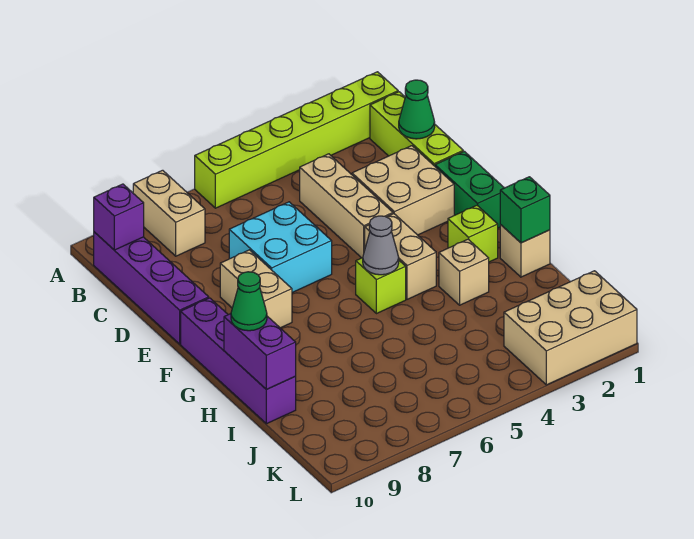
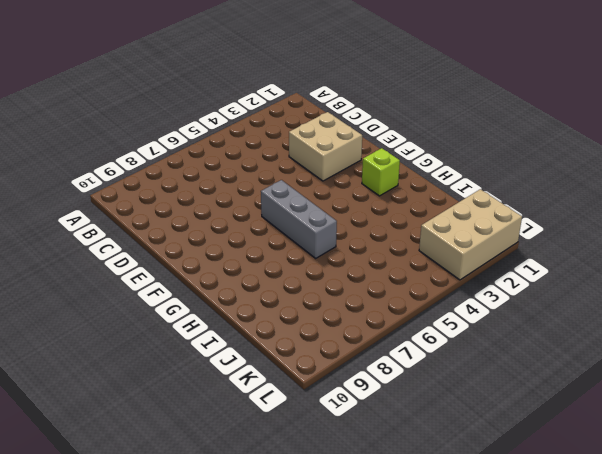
grey 1x3 brick [261,180,337,258] -> none
none -> lime 1x6 brick [195,72,398,208]
none -> tan 1x2 brick [133,170,205,256]
none -> lime 1x3 brick [370,92,463,166]

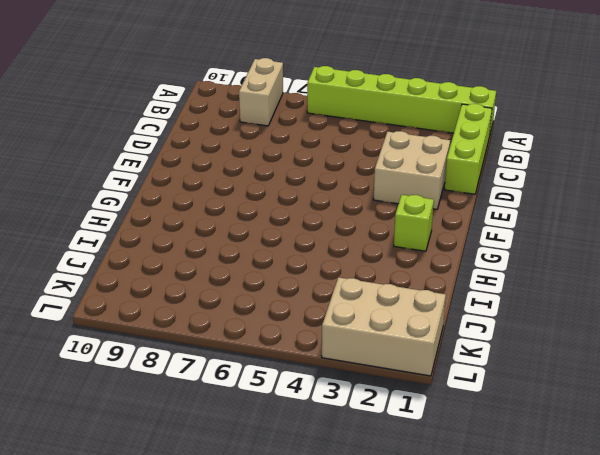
none -> purple 1x4 brick [94,232,209,344]
none -> tan 1x3 brick [300,154,393,258]
none -> cyan 2x2 brick [229,202,332,292]

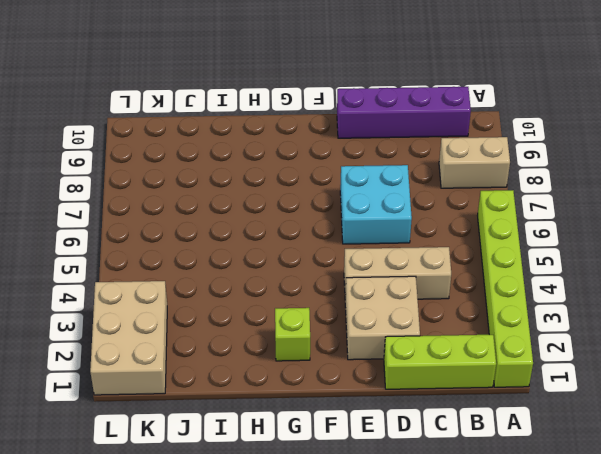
none -> green 1x2 brick [435,151,504,228]
none -> tan 1x2 brick [220,250,292,328]
none -> tan 1x2 brick [365,214,436,299]

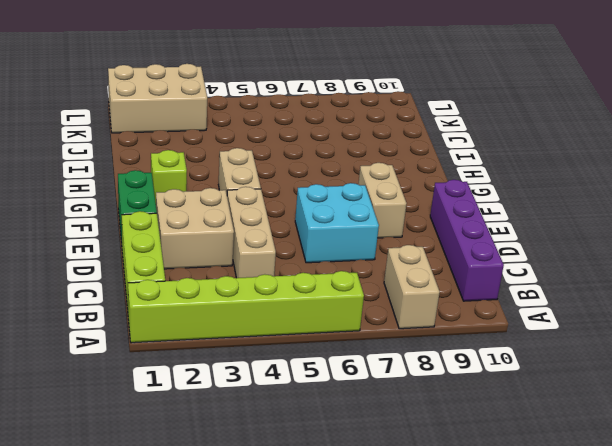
none -> purple 1x4 brick [181,298,296,424]
none -> lime 1x1 brick [356,258,406,314]
none -> tan 1x1 brick [500,225,550,277]

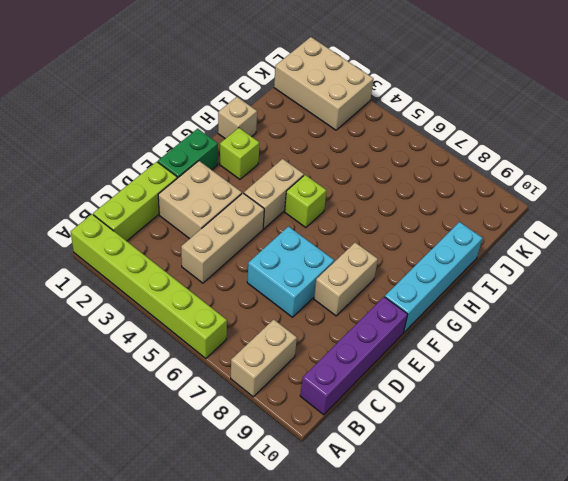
cyan 1x4 brick [385,222,483,332] -> purple 1x4 brick [181,298,296,424]
none -> tan 1x1 brick [439,239,489,305]
none -> purple 1x1 brick [94,184,144,250]
none -> green 1x1 cone [399,80,435,139]

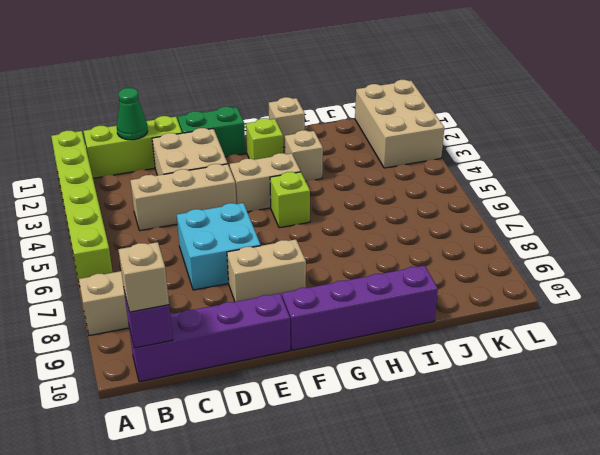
tan 1x1 brick [118,242,169,312] -> none
none -> grey 1x1 cone [363,216,399,275]
none -> green 1x1 brick [500,177,550,243]
none -> purple 1x2 brick [224,314,296,389]

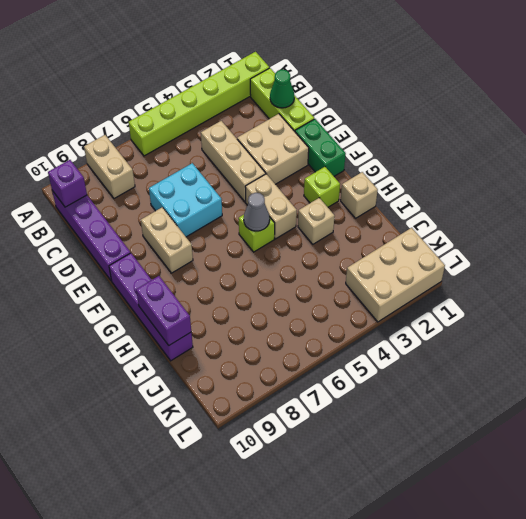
none -> green 1x1 brick [500,177,550,243]
none -> green 1x1 cone [231,272,267,331]

